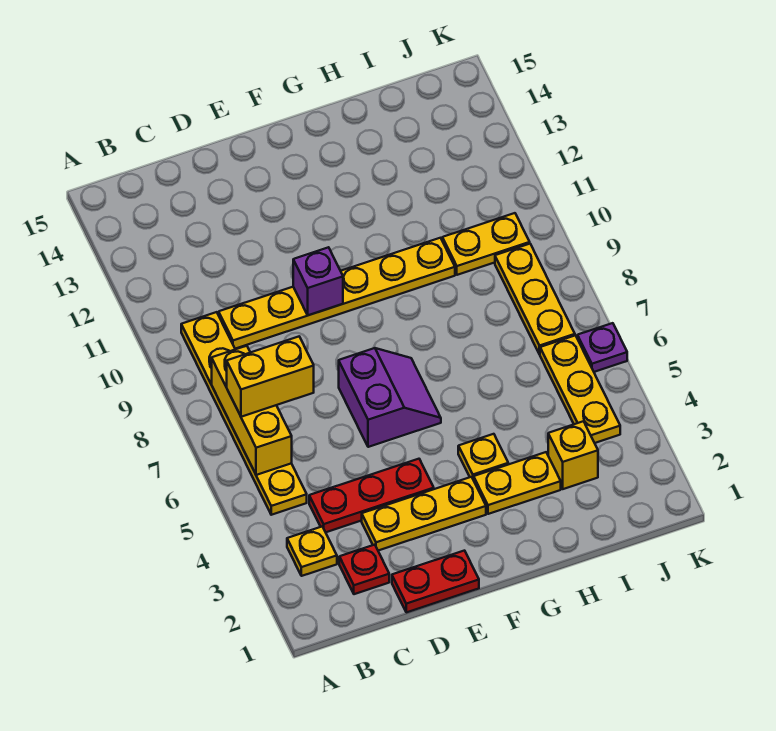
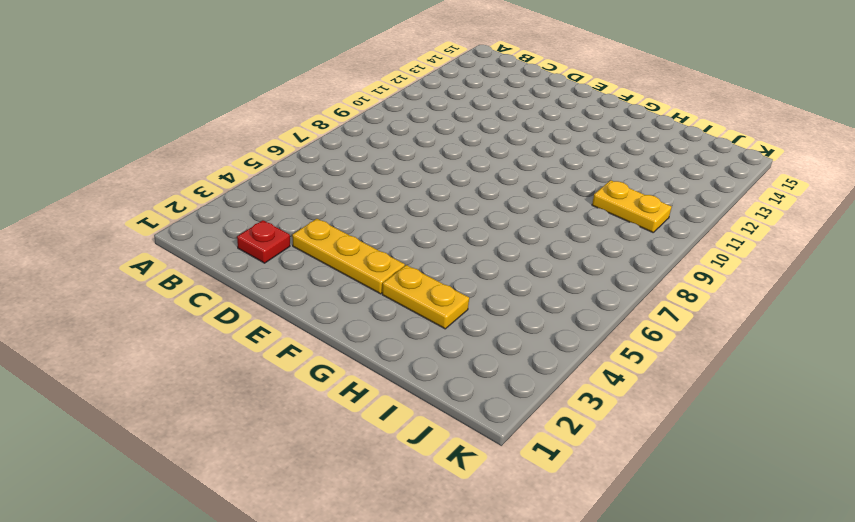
none -> yellow 1x1 plate [287,527,337,576]
none -> yellow 1x6 plate [181,312,307,515]
none -> red 1x3 plate [309,459,434,532]

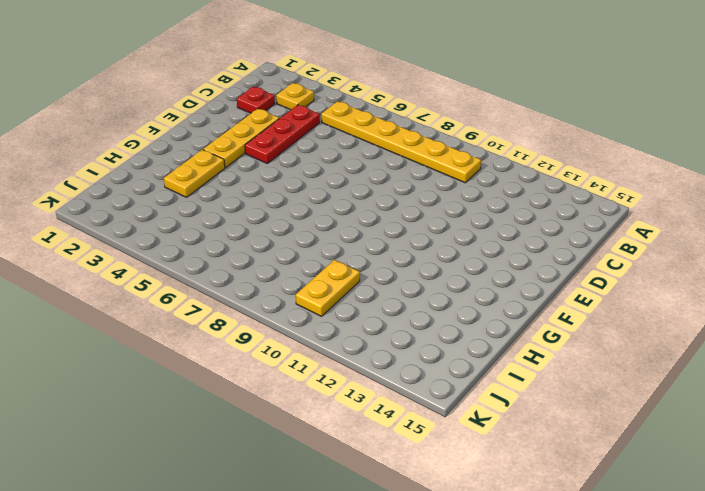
none -> yellow 1x6 plate [219,238,455,349]
none -> red 1x2 plate [392,551,479,612]
none -> purple 2x2 slope [339,348,441,447]

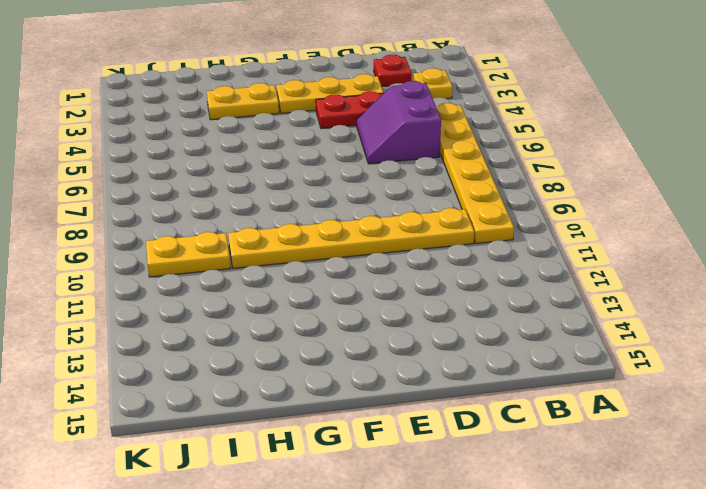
purple 2x2 slope [357,81,441,164] -> purple 2x2 slope moved to [339,348,441,447]
none -> red 1x2 plate [392,551,479,612]
none -> yellow 1x1 plate [458,434,508,480]
none -> yellow 1x1 brick [548,421,598,489]

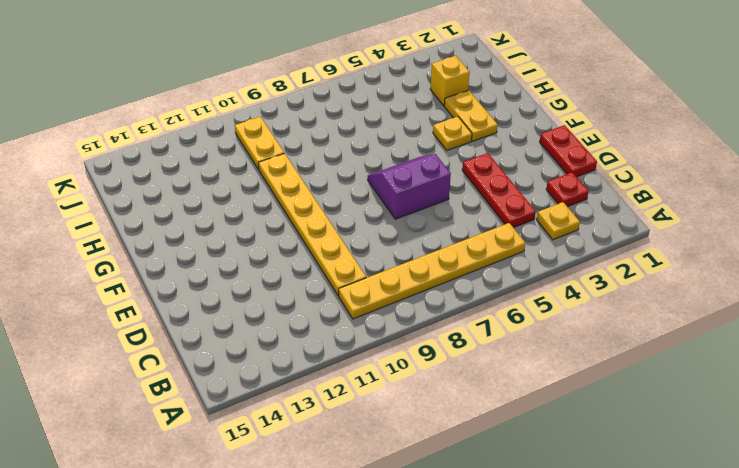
none -> yellow 1x3 plate [362,477,486,551]
none -> yellow 1x3 plate [540,335,620,443]
none -> yellow 1x3 plate [495,244,575,354]

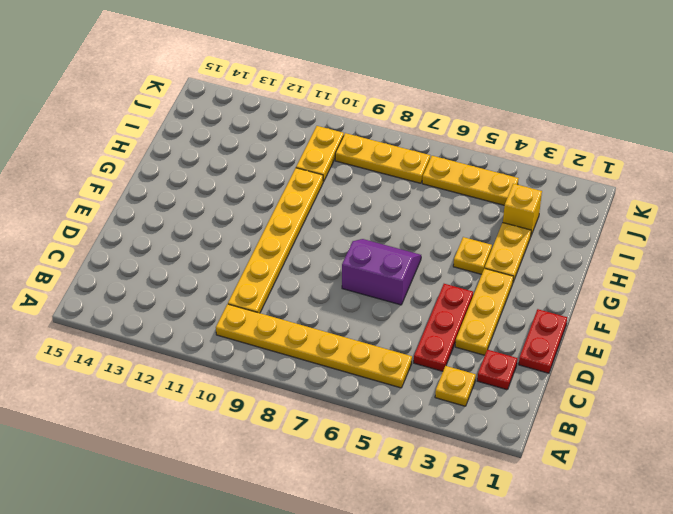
none -> purple 1x1 plate [577,323,627,372]
none -> yellow 1x3 brick [212,346,292,475]
none -> purple 1x1 brick [293,247,343,315]

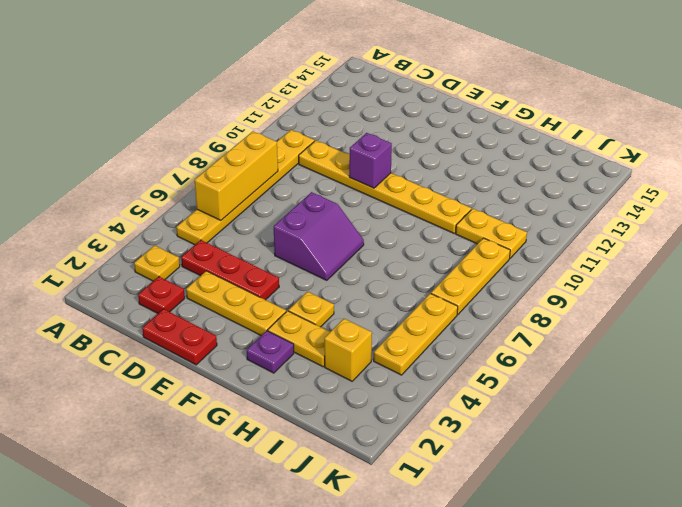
purple 1x1 plate [247,331,294,373] -> purple 1x1 plate moved to [577,323,627,372]
none -> yellow 1x2 brick [227,337,314,417]

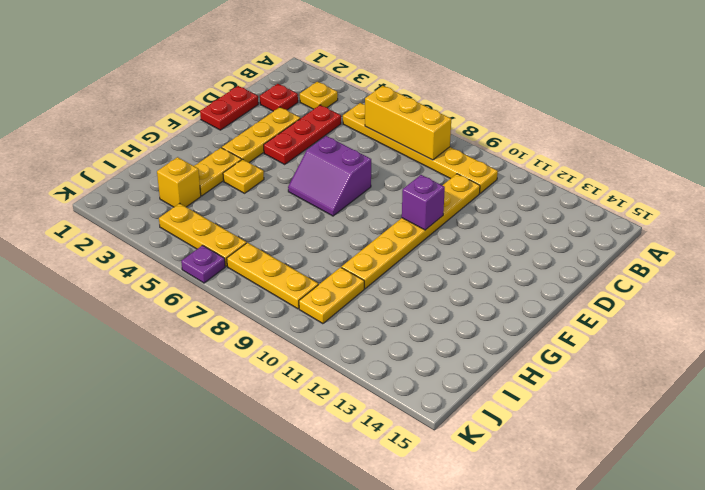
none -> yellow 1x2 brick [227,337,314,417]

